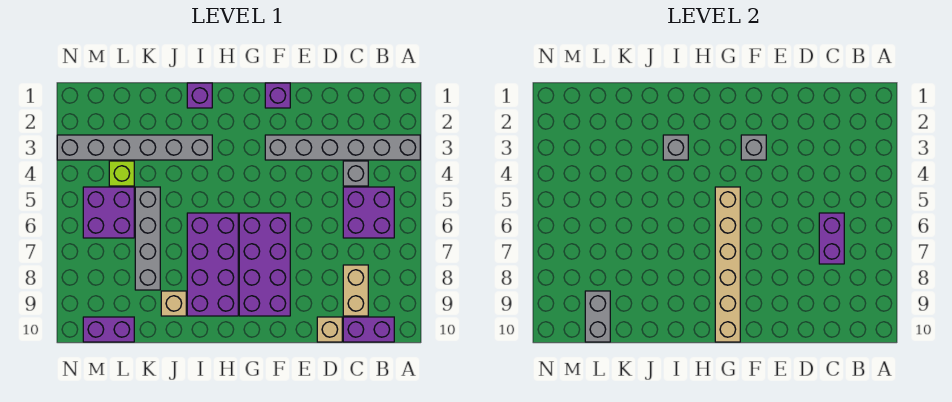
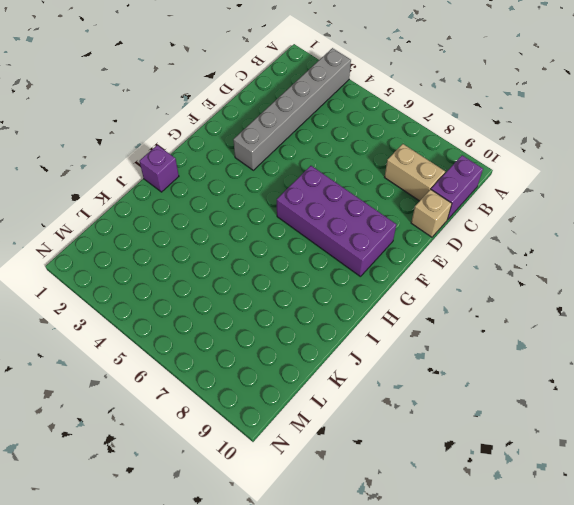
none -> purple 2x2 brick [343,187,394,238]
none -> grey 1x1 brick [343,161,368,186]
none -> purple 1x1 brick [265,83,290,108]

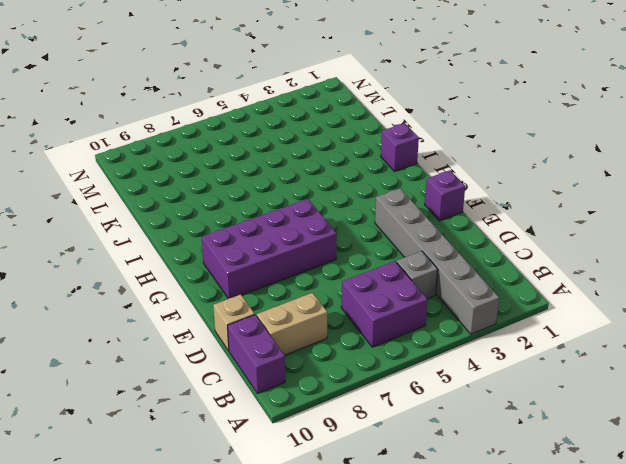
none -> purple 2x4 brick [187,213,238,316]
none -> grey 1x6 brick [57,135,212,160]
none -> tan 1x1 brick [161,291,186,316]

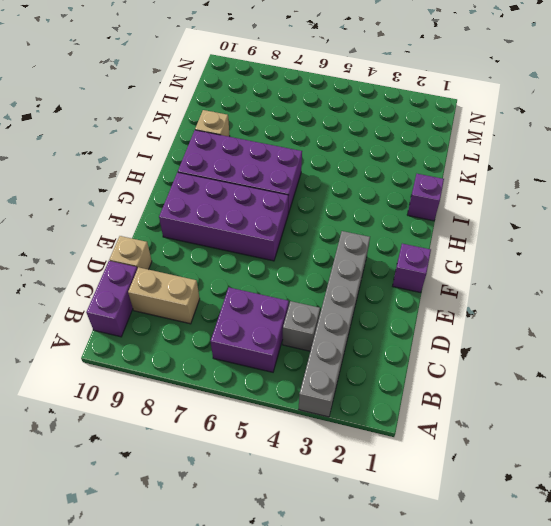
none -> grey 1x6 brick [57,135,212,160]
none -> grey 1x4 brick [135,187,160,290]
none -> lime 1x1 brick [109,161,134,186]

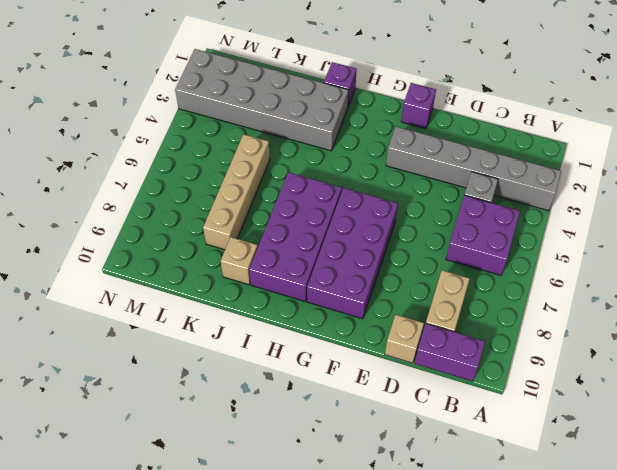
grey 2x6 brick [175,49,349,151] -> grey 1x6 brick [57,135,212,160]
tan 1x4 brick [203,134,270,250] -> grey 1x4 brick [135,187,160,290]
none -> lime 1x1 brick [109,161,134,186]
none -> purple 2x2 brick [83,187,134,238]
none -> purple 1x2 brick [83,317,134,342]

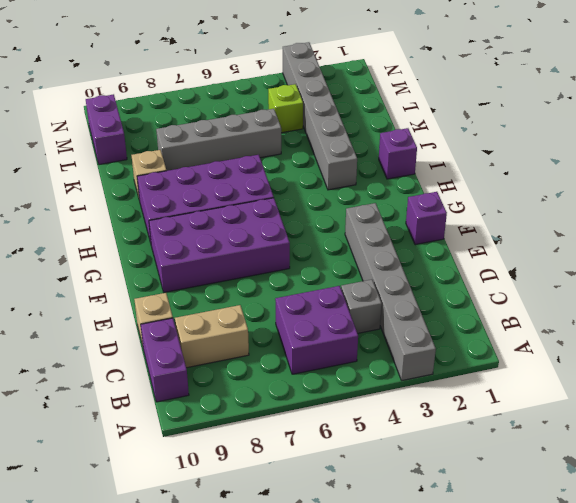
none -> purple 2x2 brick [83,187,134,238]
none -> purple 1x2 brick [819,213,844,264]
none -> grey 1x1 brick [741,135,766,160]

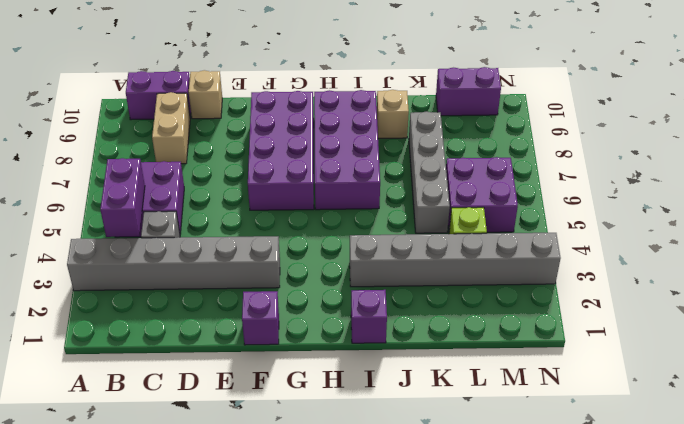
purple 1x2 brick [100,158,145,237] -> purple 1x2 brick moved to [819,213,844,264]
none -> grey 1x1 brick [741,135,766,160]
none -> tan 1x6 brick [715,187,740,342]
none -> grey 1x1 brick [663,135,688,160]

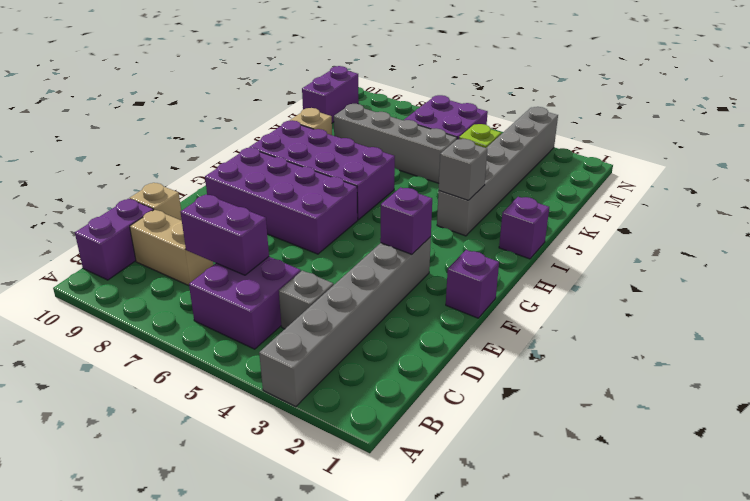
purple 1x1 brick [380,187,432,254] -> grey 1x1 brick [741,135,766,160]
none -> tan 1x6 brick [715,187,740,342]
none -> grey 1x2 brick [585,291,610,342]

